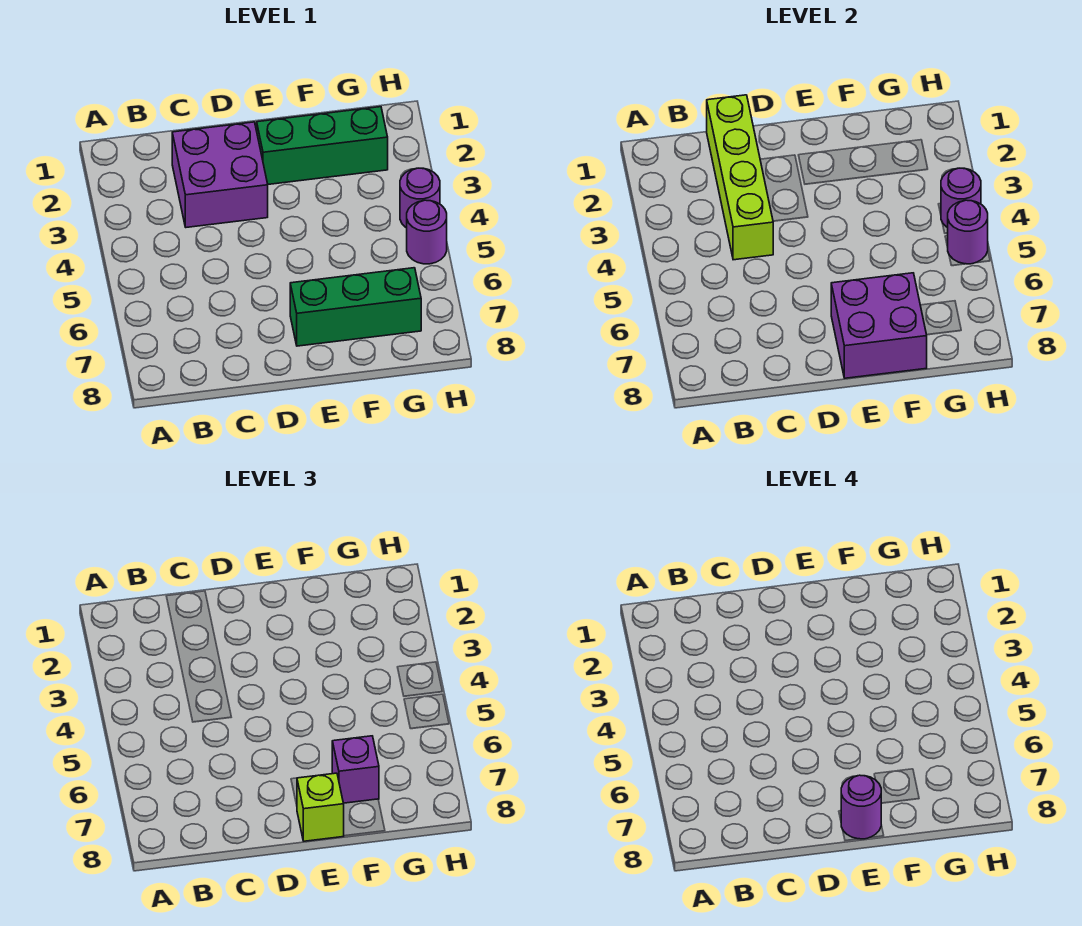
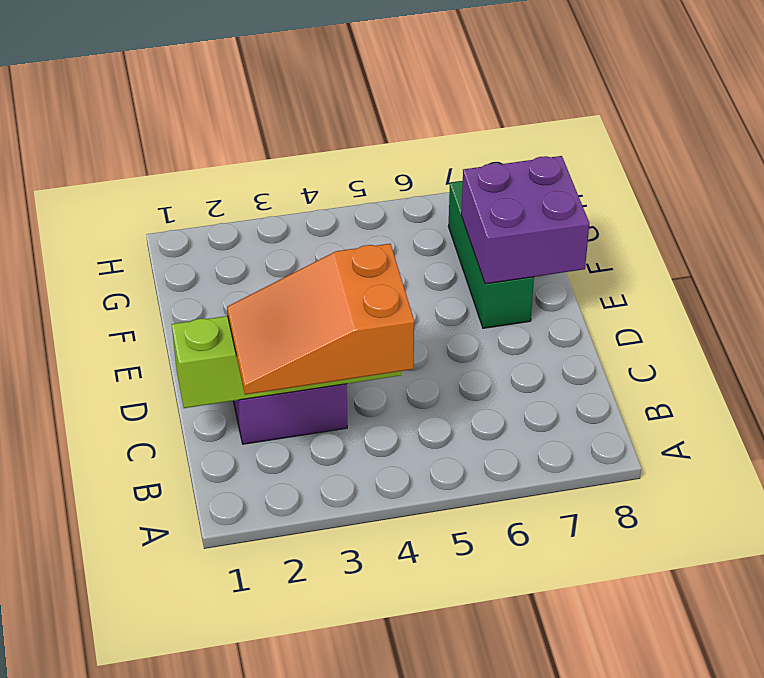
orange 2x3 slope [227,244,414,395] -> none
none -> green 1x3 brick [257,107,388,184]
none -> purple 1x1 round brick [400,168,440,228]
none -> purple 1x1 round brick [407,200,447,264]

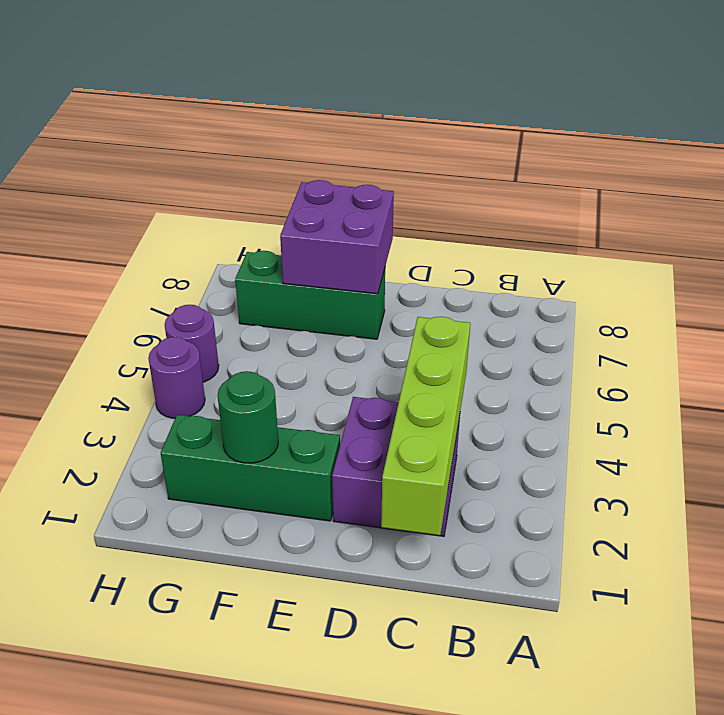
green 1x1 round brick [218,371,278,463] -> none
none -> purple 1x1 round brick [941,168,981,228]
none -> purple 1x1 round brick [948,200,988,264]
none -> lime 1x1 brick [297,773,344,841]

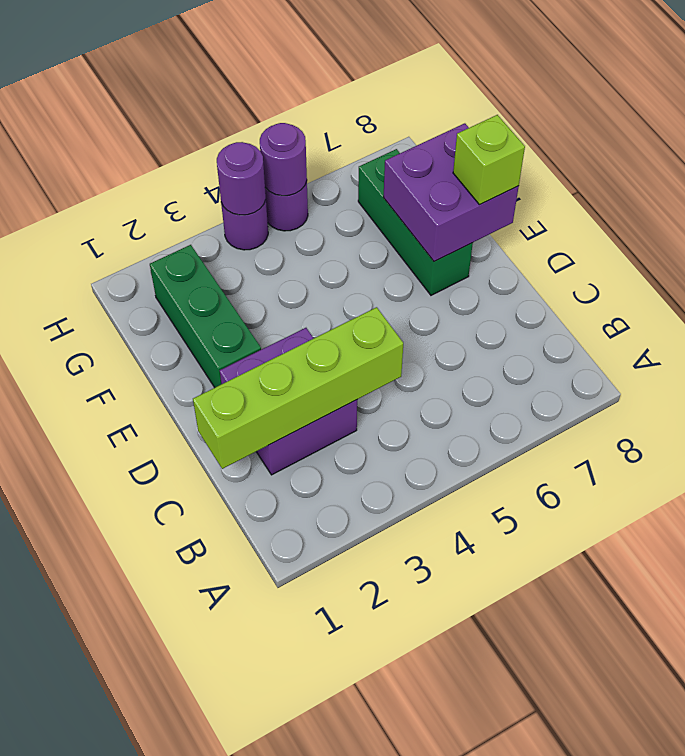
none -> purple 1x1 brick [332,736,379,803]
none -> purple 1x1 round brick [841,775,881,839]

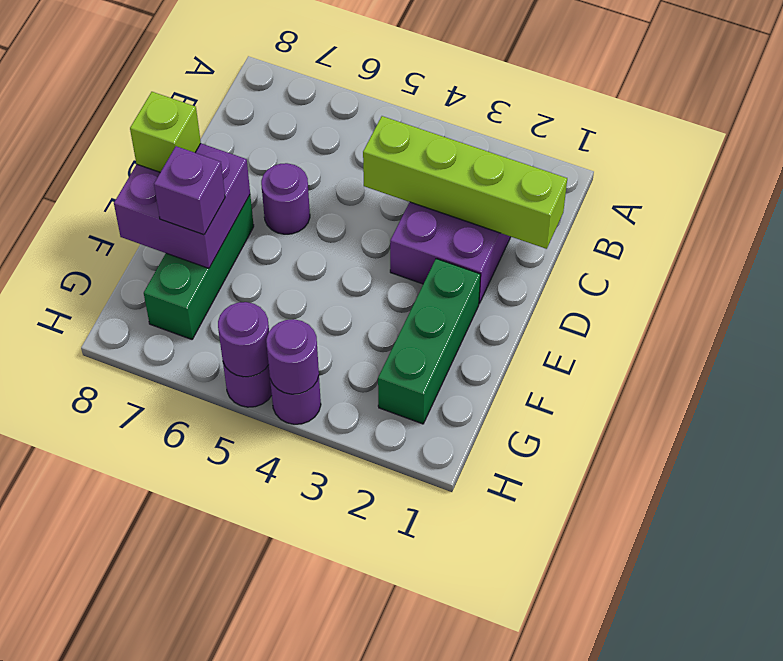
purple 1x1 round brick [261,163,310,234] -> purple 1x1 round brick moved to [841,775,881,839]

